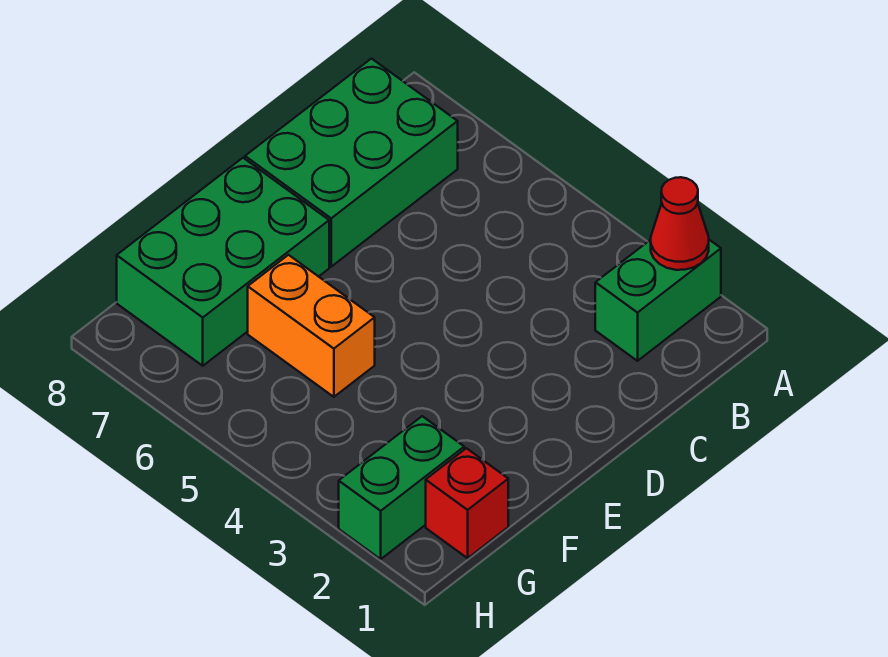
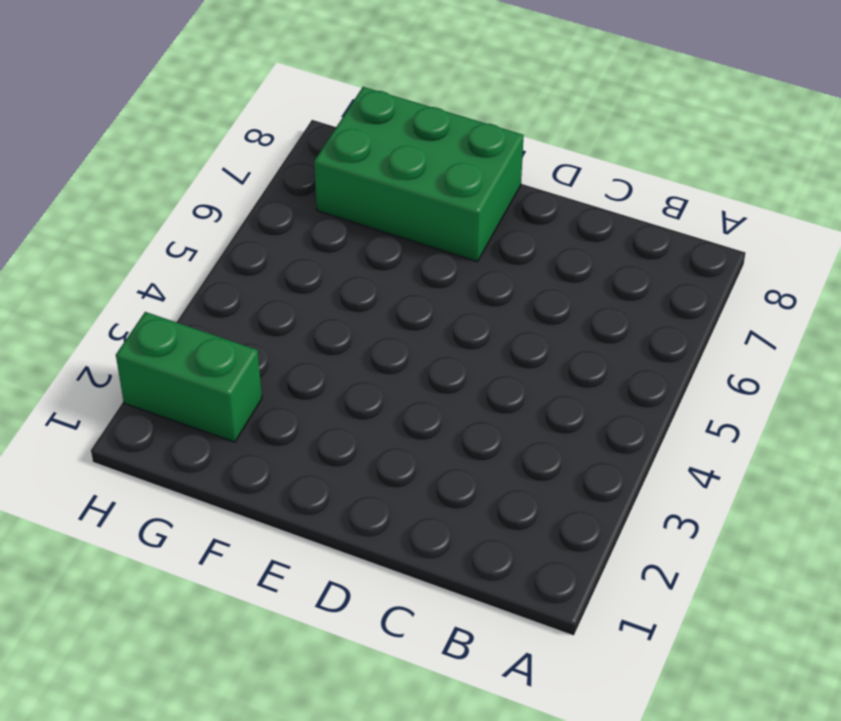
none -> green 1x2 brick [595,240,721,361]
none -> green 2x3 brick [245,59,458,267]

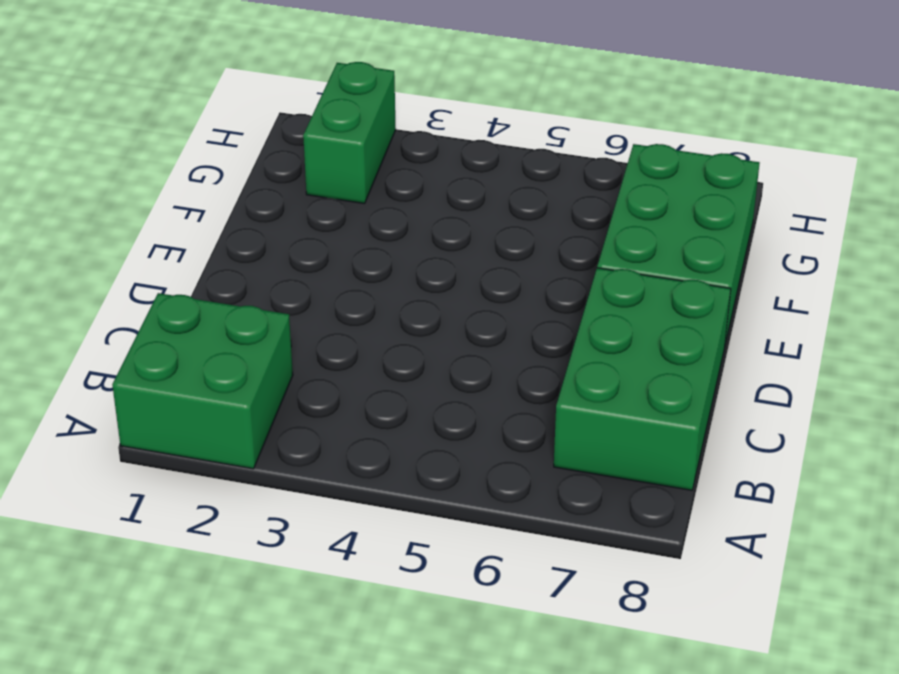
green 2x2 brick [112,293,293,469] -> green 1x2 brick [595,240,721,361]
none -> orange 1x2 brick [248,255,375,397]
none -> red 1x1 brick [426,448,508,558]

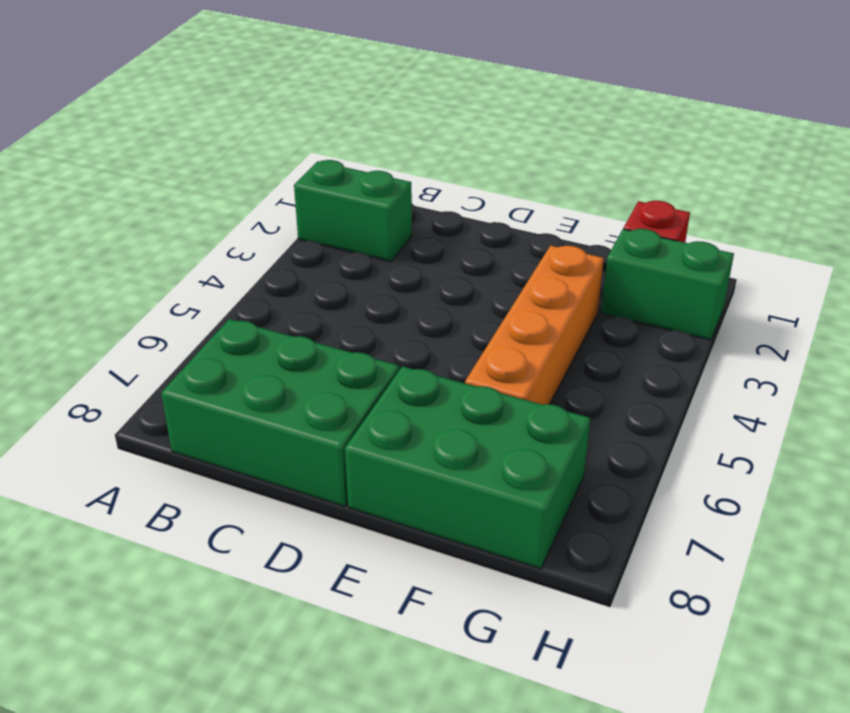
orange 1x4 brick [465,246,604,405] -> orange 1x2 brick [248,255,375,397]
none -> red 1x1 cone [651,177,709,270]

